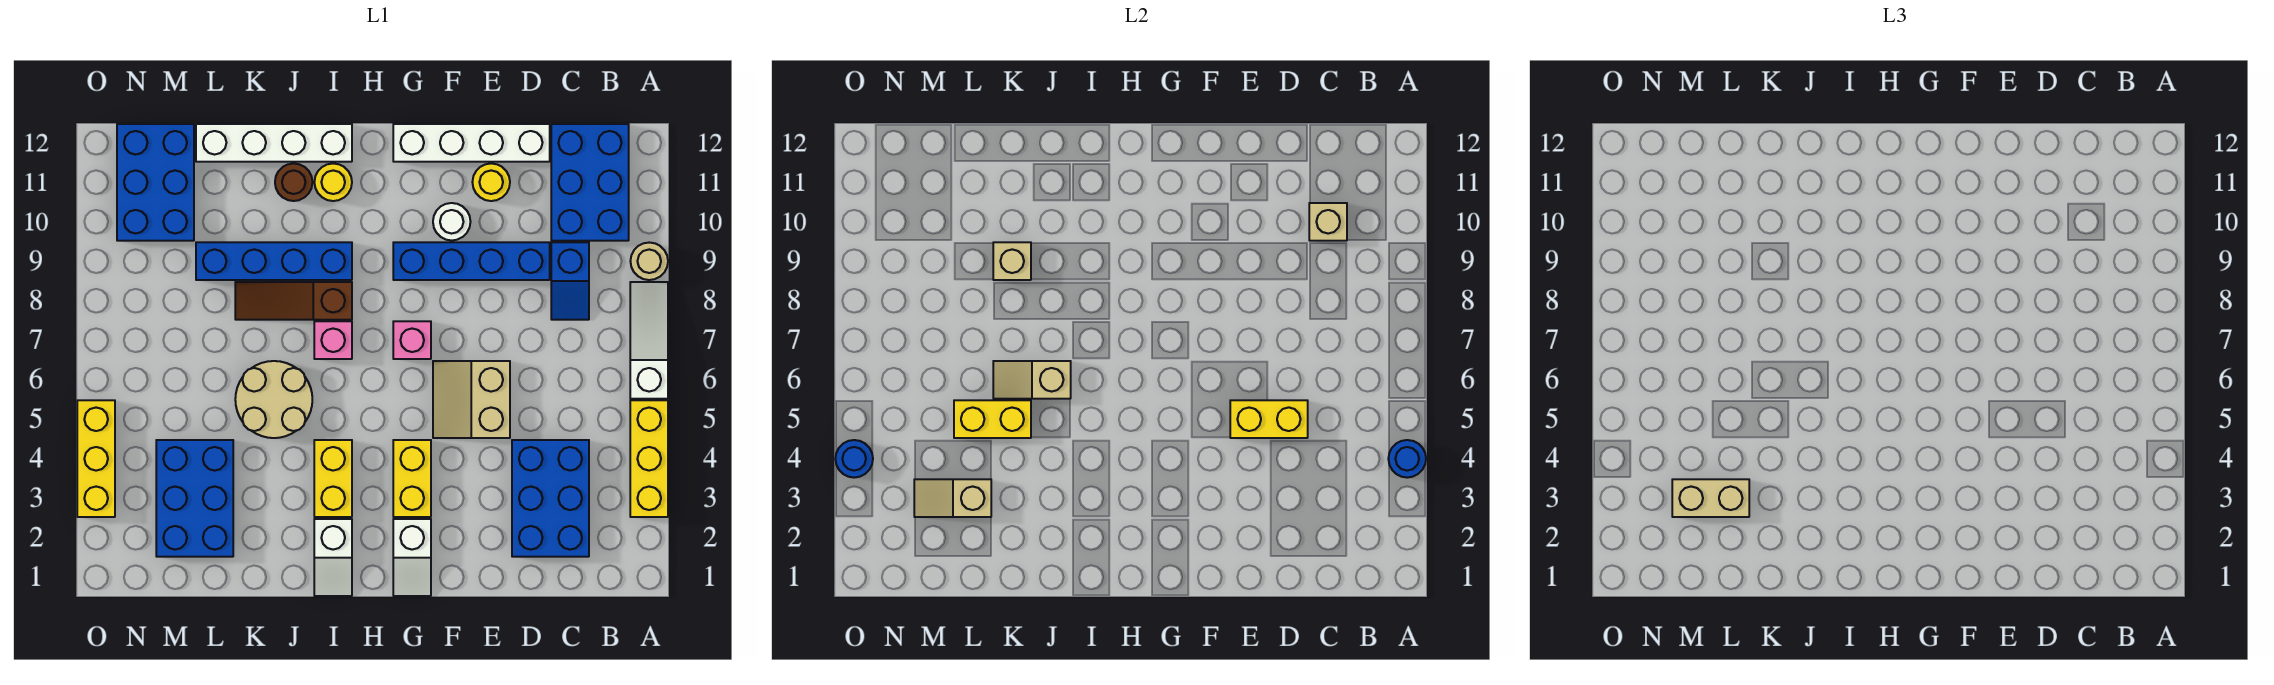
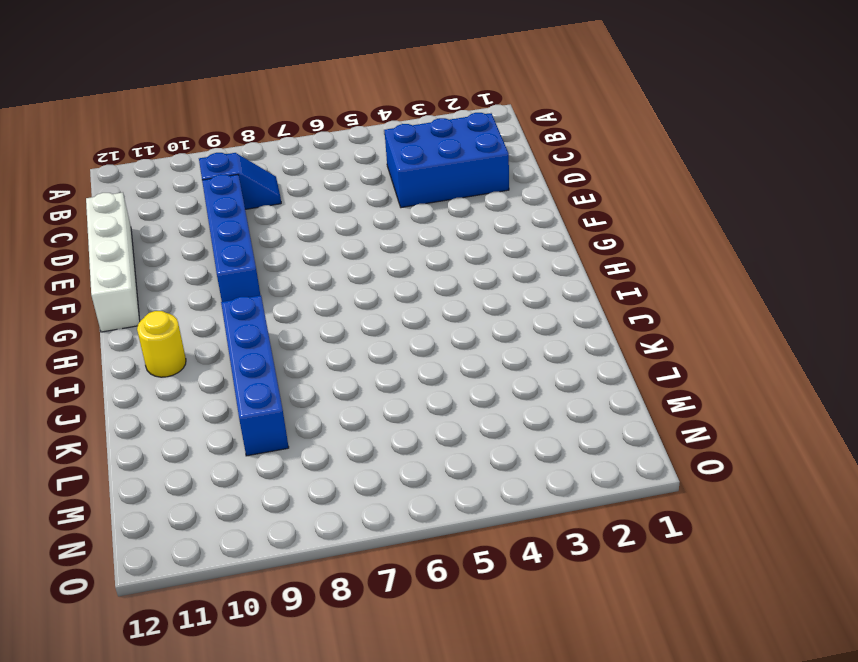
none -> yellow 1x3 brick [630,400,668,517]
none -> white 1x3 slope [630,282,668,399]
none -> tan 1x1 round brick [630,243,668,280]
none -> blue 2x3 brick [551,124,629,241]

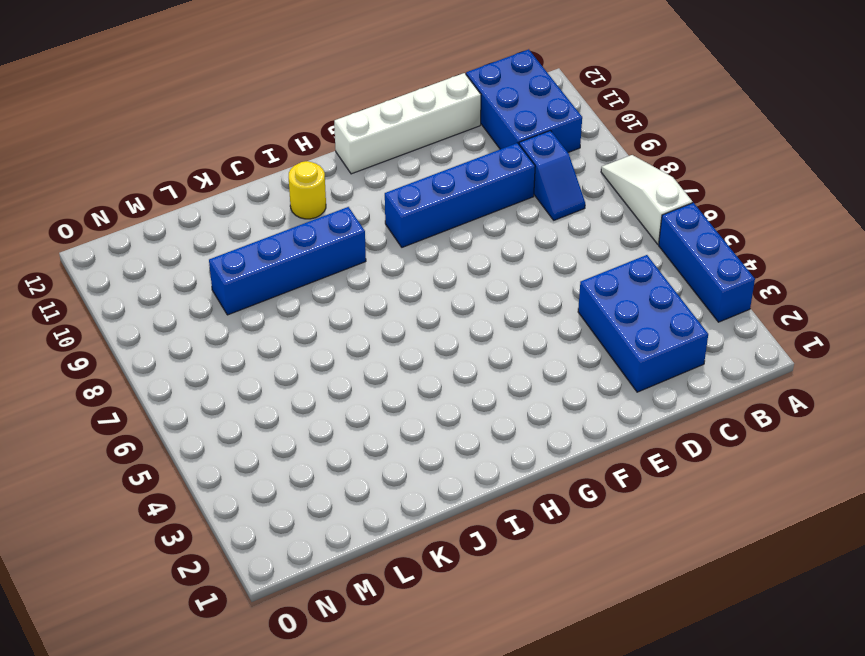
blue 1x3 brick [659,203,755,322] -> yellow 1x3 brick [630,400,668,517]
none -> tan 1x1 round brick [630,243,668,280]
none -> tan 2x2 slope [433,361,510,438]
none -> yellow 1x1 round brick [472,163,510,201]
none -> white 1x1 round brick [433,203,470,241]

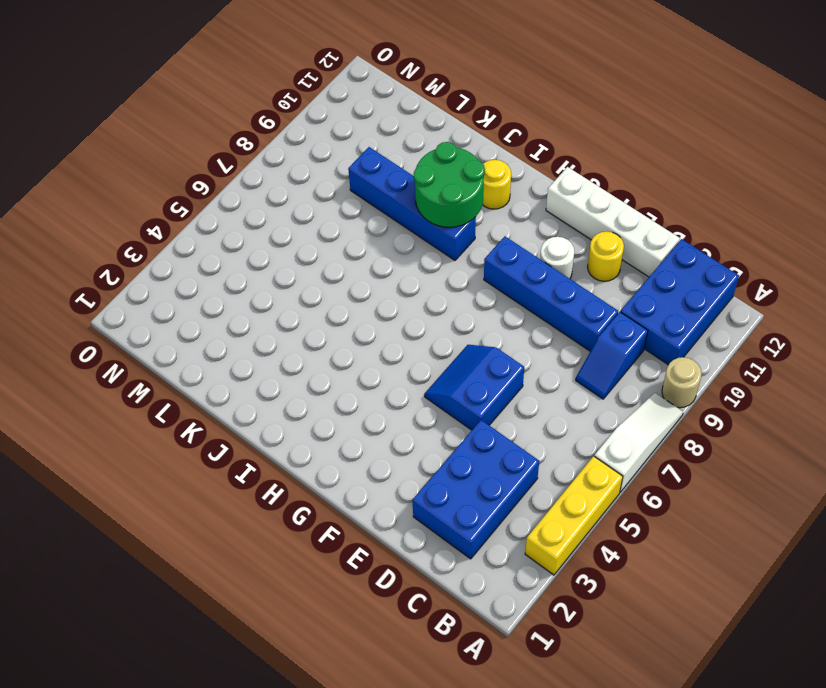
blue 2x2 slope [425,345,524,430] -> tan 2x2 slope [433,361,510,438]
green 2x2 round brick [414,142,485,227] -> none
none -> white 1x2 slope [393,519,431,596]
none -> yellow 1x2 brick [393,440,431,517]
none -> pink 1x1 brick [393,321,431,359]
none -> white 1x2 slope [314,519,352,596]

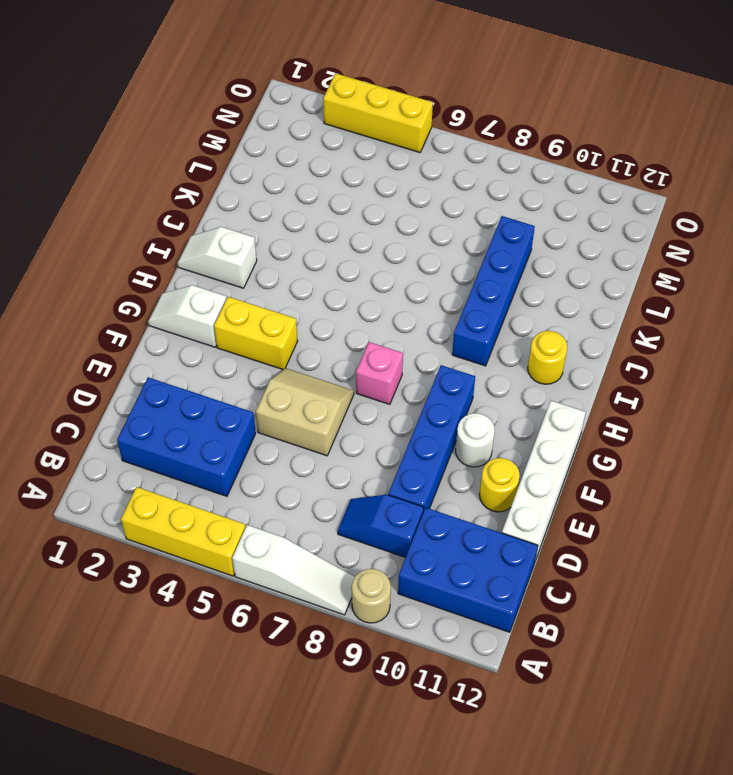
none -> yellow 1x2 brick [314,440,352,517]
none -> pink 1x1 brick [314,321,352,359]
none -> brown 1x3 slope [235,282,352,320]
none -> white 1x4 brick [196,124,352,162]

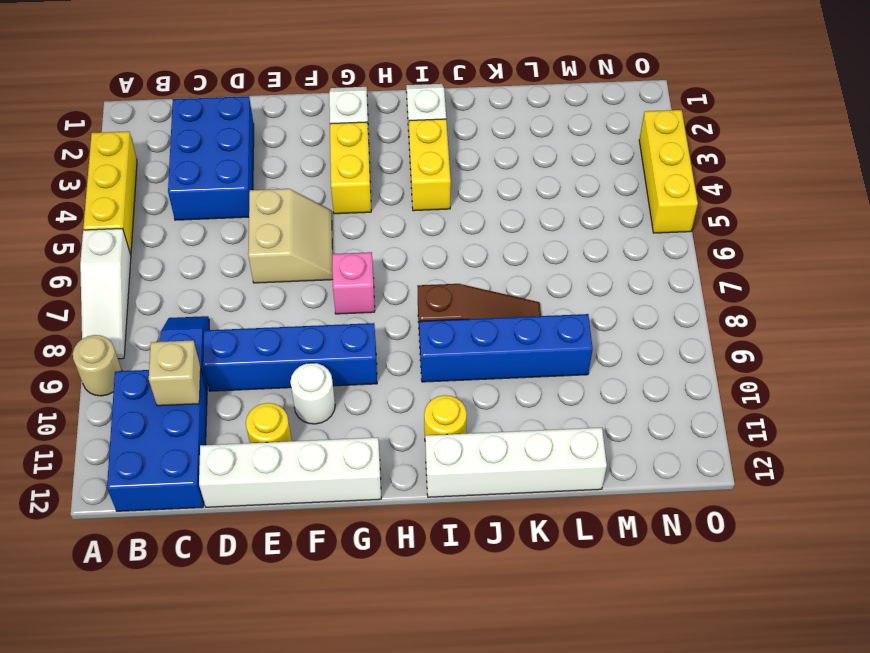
none -> pink 1x1 brick [314,321,352,359]
none -> tan 2x2 round brick [235,361,312,438]
none -> brown 1x1 round brick [275,163,312,201]
none -> blue 2x3 brick [156,440,233,557]

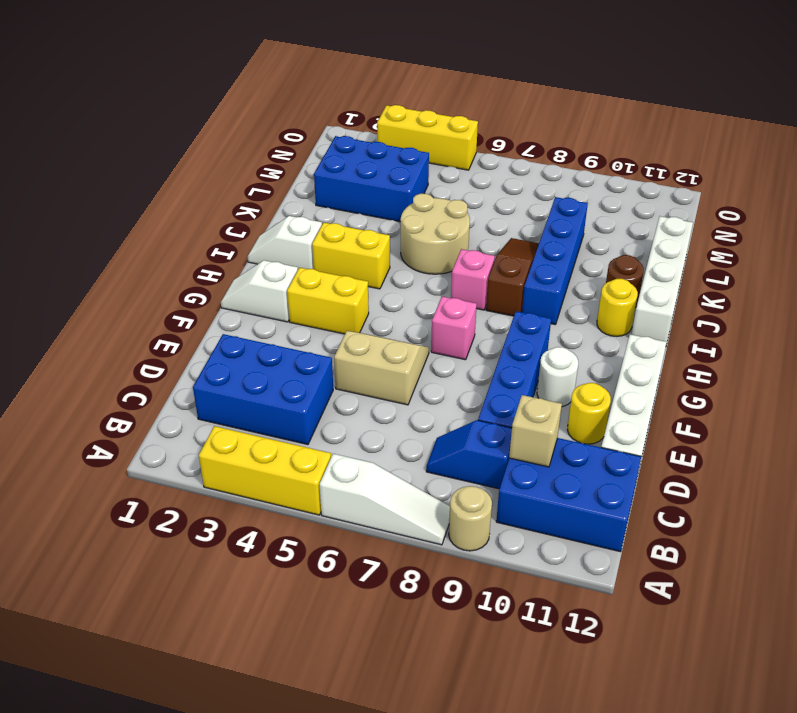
none -> blue 2x3 brick [117,124,194,241]
none -> blue 1x1 round brick [1388,440,1426,478]
none -> yellow 1x2 brick [1230,400,1308,438]
none -> tan 1x2 slope [993,361,1071,399]

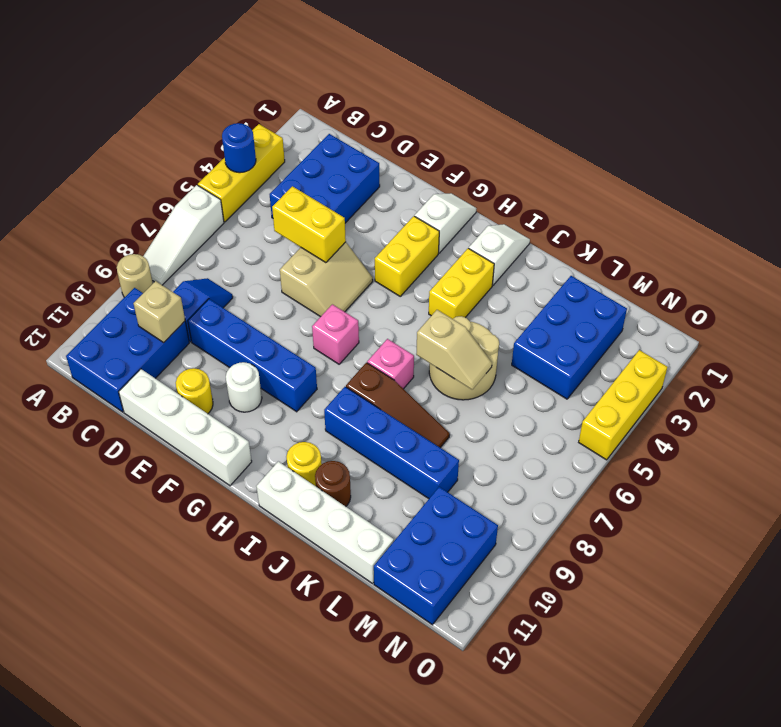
none -> yellow 1x2 brick [954,400,1031,438]
none -> tan 1x1 brick [993,242,1031,280]
none -> tan 1x2 slope [914,479,991,517]
none -> blue 1x1 round brick [835,440,873,478]

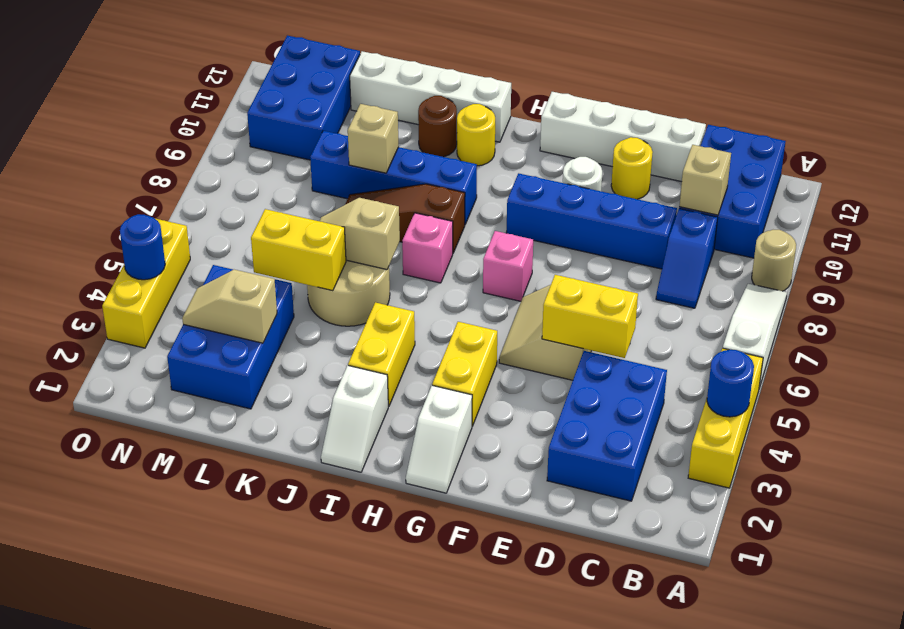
none -> tan 1x2 brick [1672,479,1749,517]

